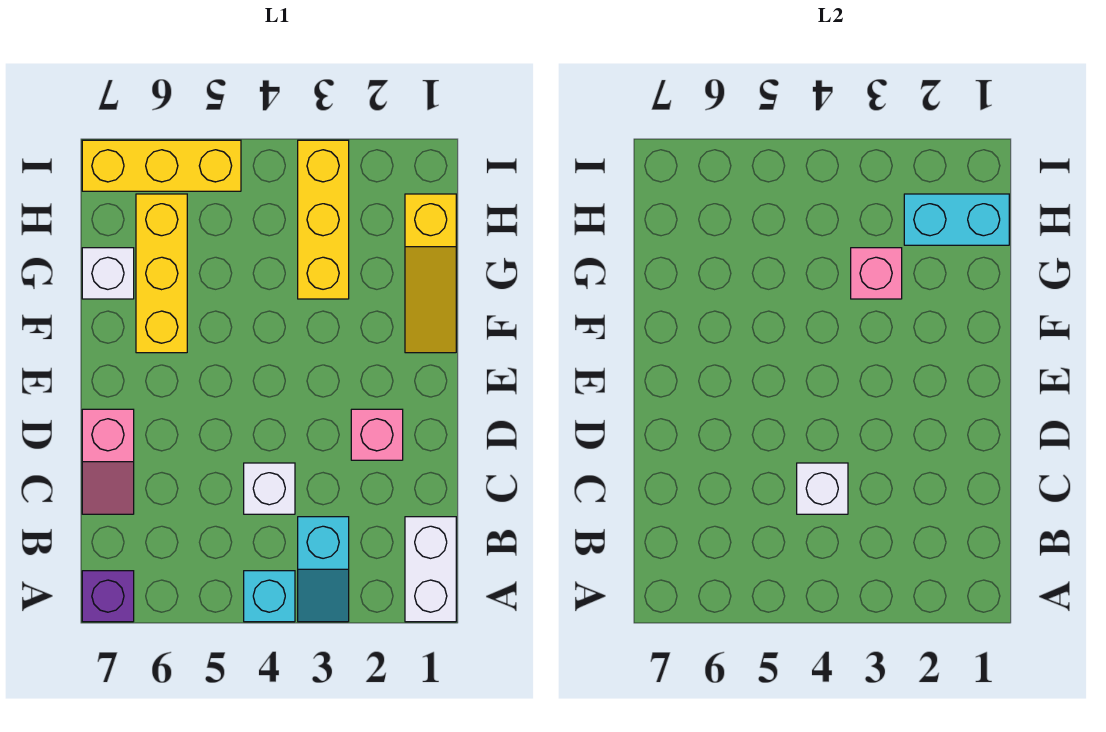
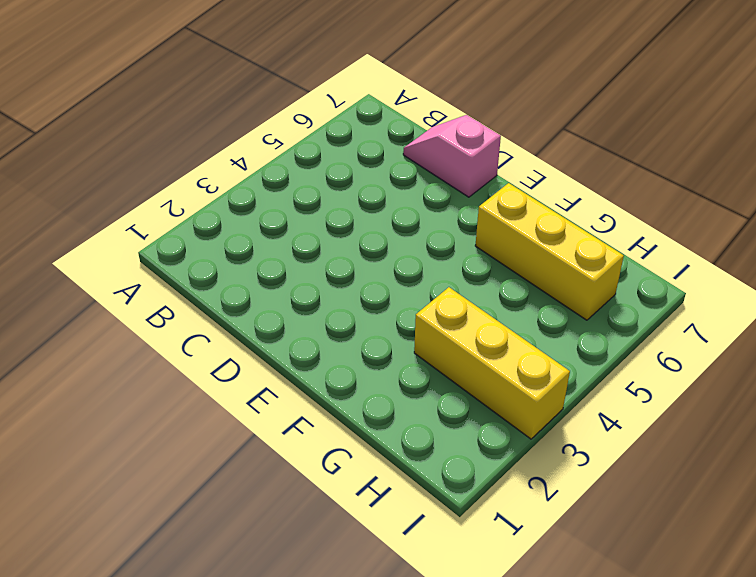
none -> white 1x2 brick [405,517,456,622]
none -> cyan 1x2 slope [298,517,349,622]
none -> cyan 1x1 brick [244,571,295,622]

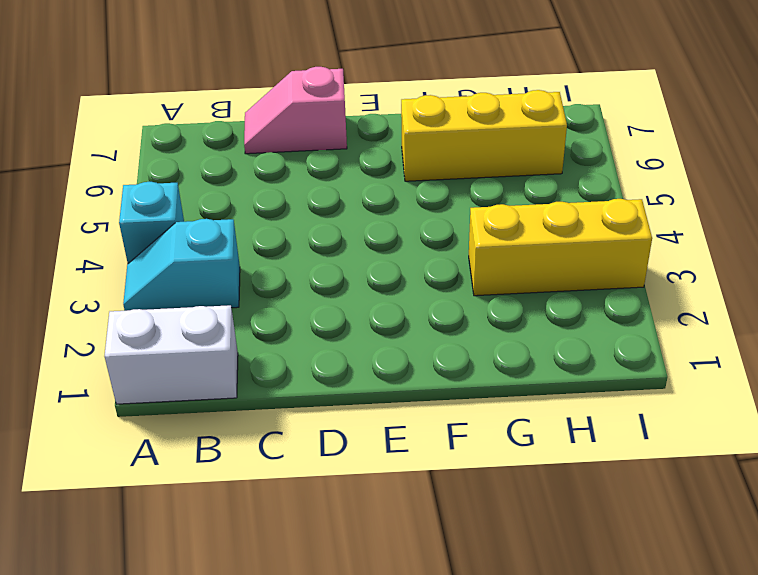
none -> purple 1x1 brick [82,571,134,622]
none -> white 1x1 brick [244,463,295,514]
none -> pink 1x1 brick [351,409,403,460]

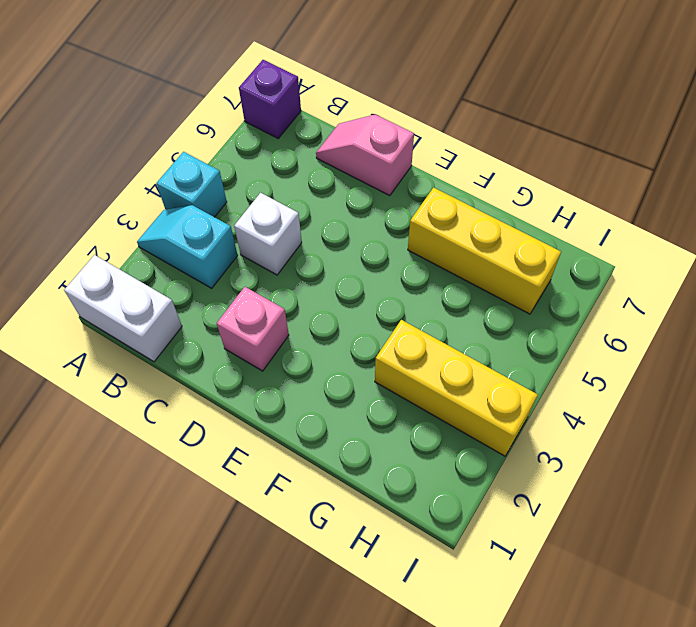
none -> yellow 1x3 slope [405,194,456,353]
none -> white 1x1 brick [82,248,134,299]
none -> yellow 1x3 brick [82,140,241,191]

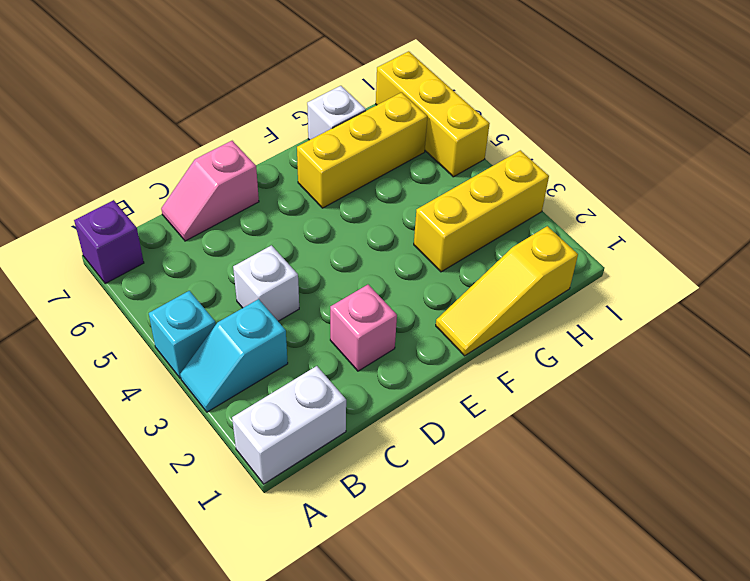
none -> white 1x1 brick [797,463,848,514]
none -> pink 1x1 brick [851,248,902,299]
none -> cyan 1x2 brick [904,194,1009,245]

